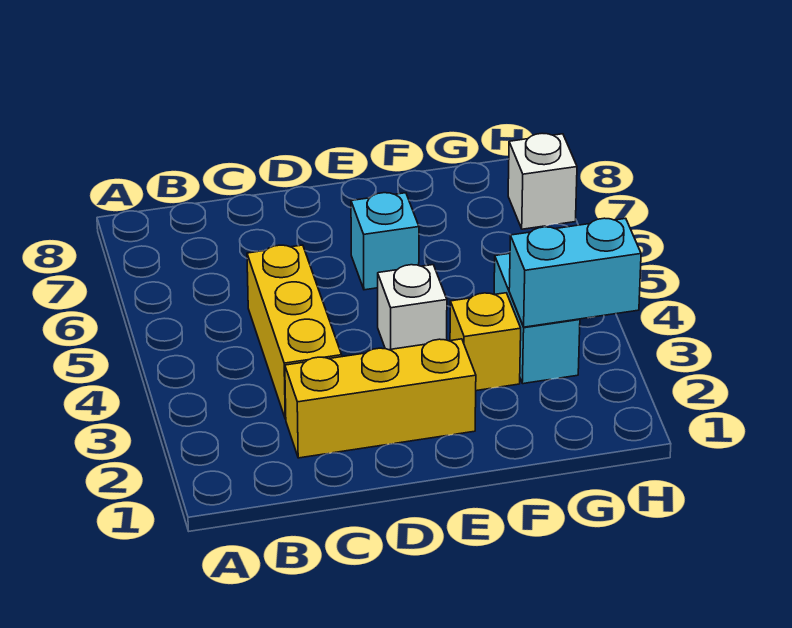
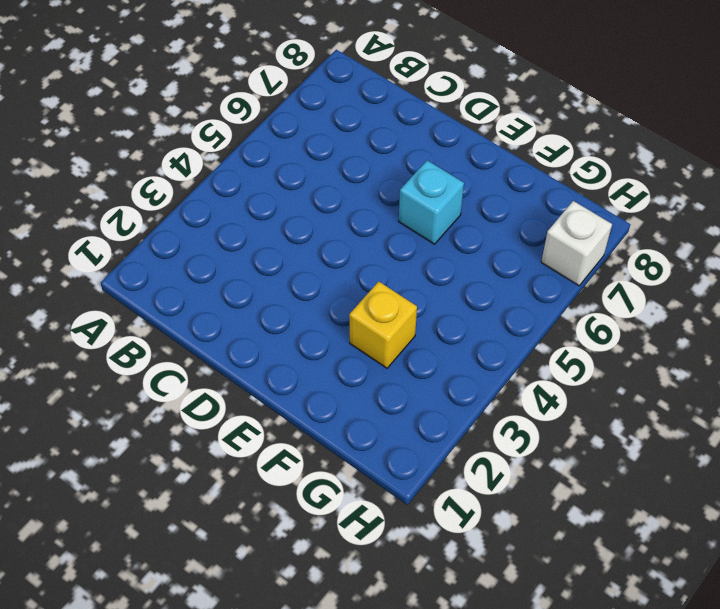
none -> yellow 1x3 brick [285,339,476,458]
none -> yellow 1x3 brick [247,245,342,419]

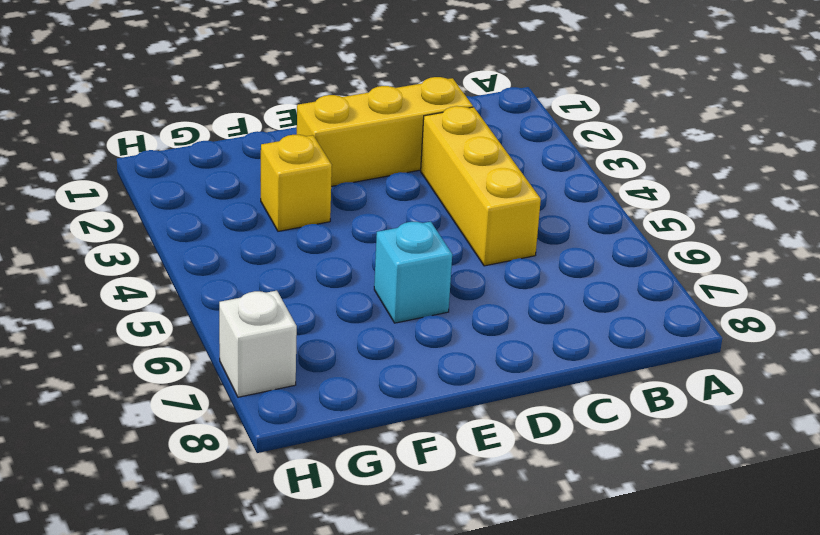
none -> white 1x1 brick [378,265,447,350]
none -> cyan 1x2 brick [494,253,580,384]

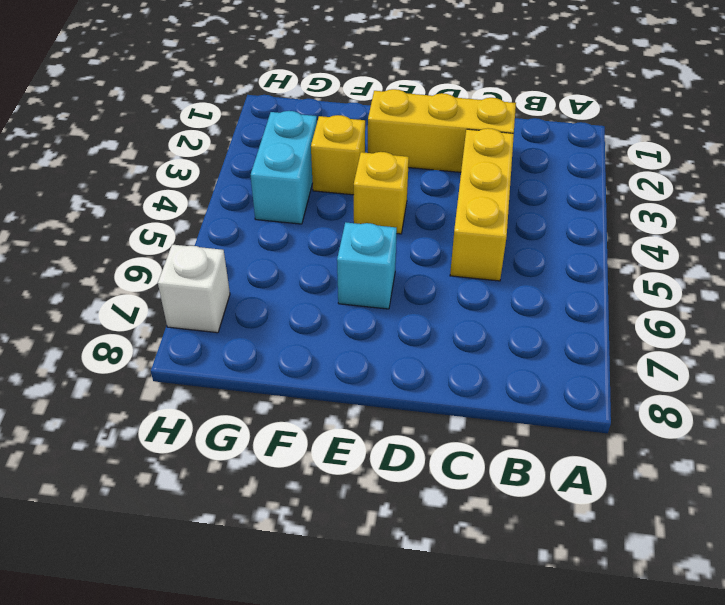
yellow 1x1 brick [354,152,409,234] -> white 1x1 brick [378,265,447,350]
none -> cyan 1x2 brick [509,218,641,327]

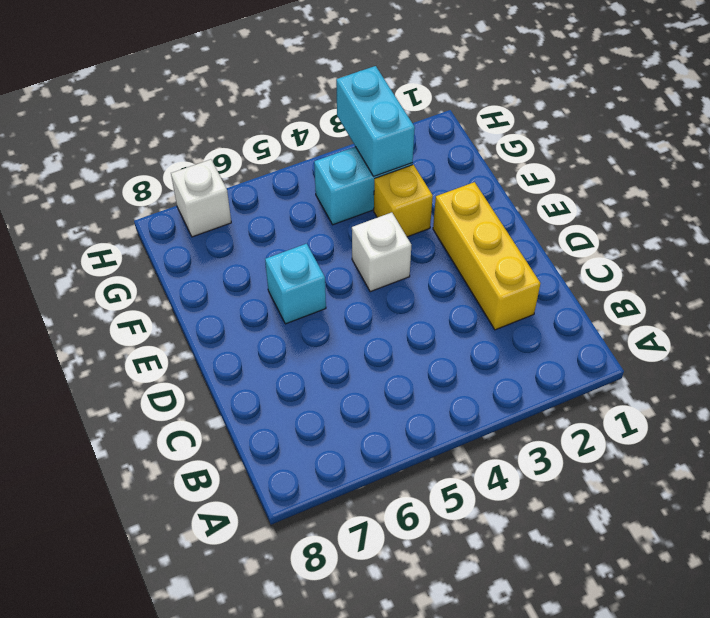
none -> yellow 1x3 brick [247,245,342,419]

